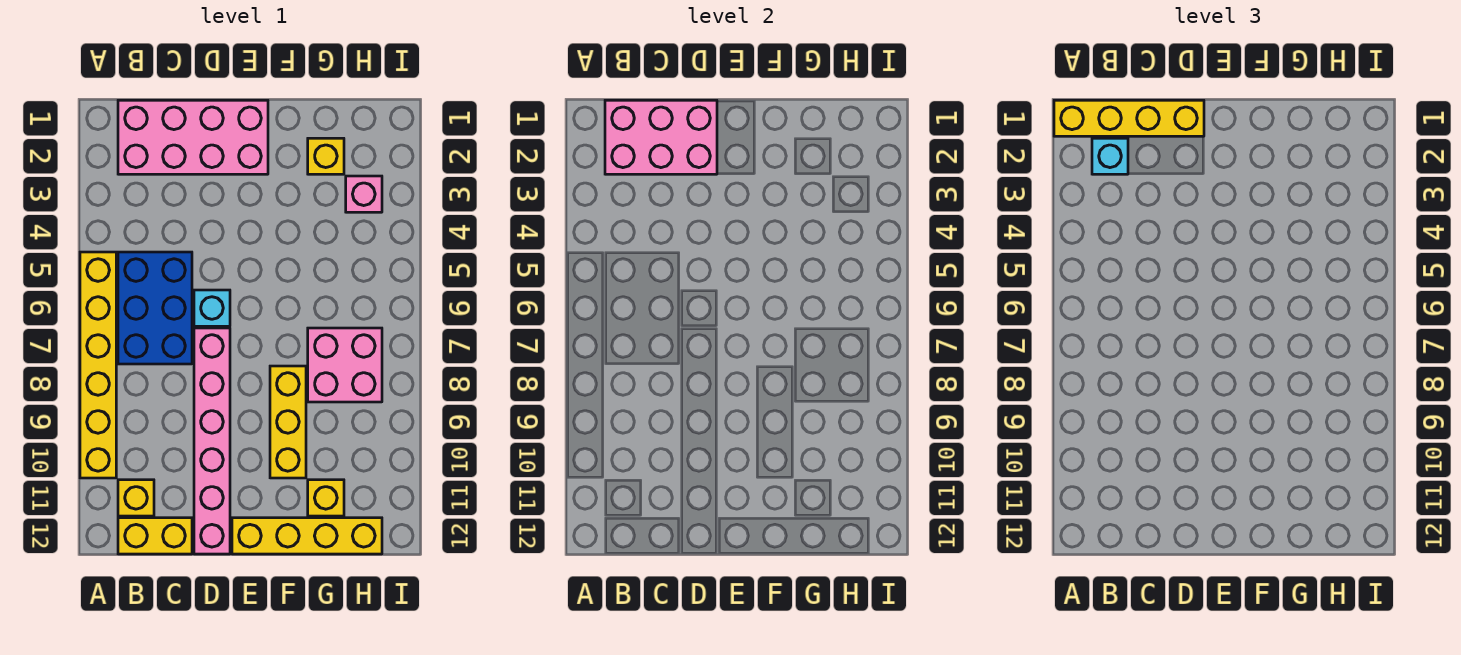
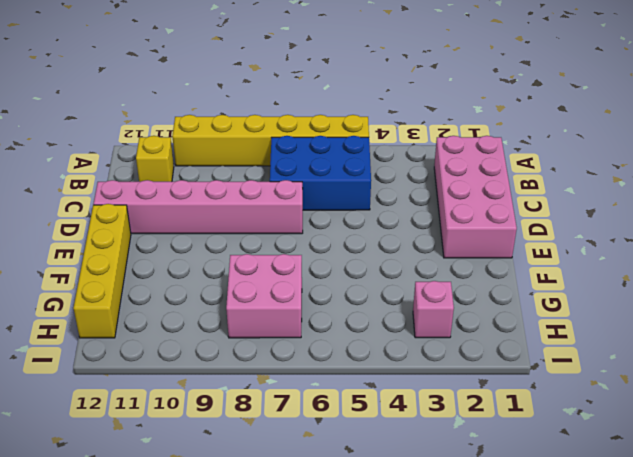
none -> yellow 1x2 brick [118,518,192,554]
none -> cyan 1x1 brick [194,290,230,326]
none -> yellow 1x3 brick [270,366,306,478]

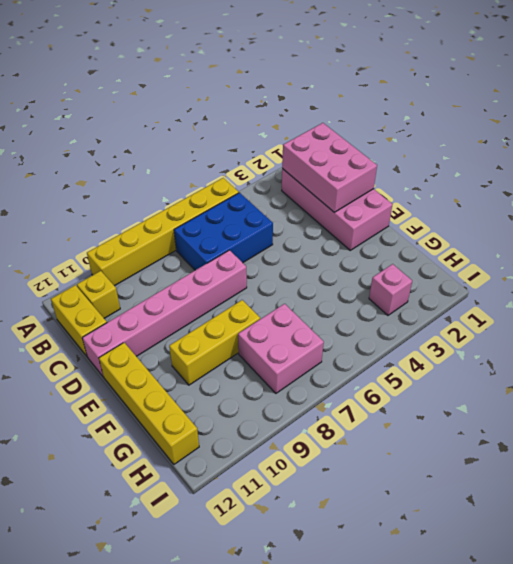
none -> cyan 1x1 brick [194,290,230,326]
none -> yellow 1x1 brick [308,138,344,174]
none -> yellow 1x1 brick [308,480,344,516]

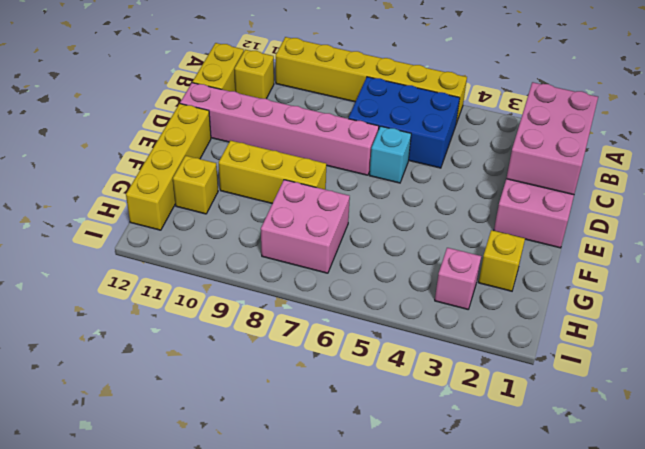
none -> yellow 1x4 brick [1054,100,1204,136]
none -> cyan 1x1 brick [1092,138,1128,174]

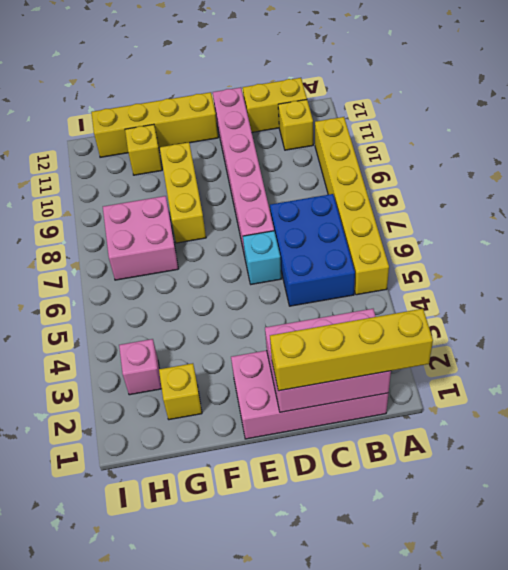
none -> cyan 1x1 brick [1092,138,1128,174]

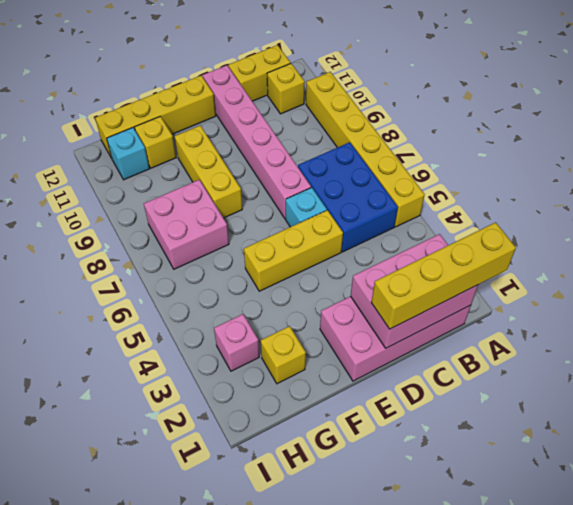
yellow 1x3 brick [244,210,343,291] -> none
cyan 1x1 brick [107,128,149,180] -> cyan 1x1 brick moved to [1092,138,1128,174]

